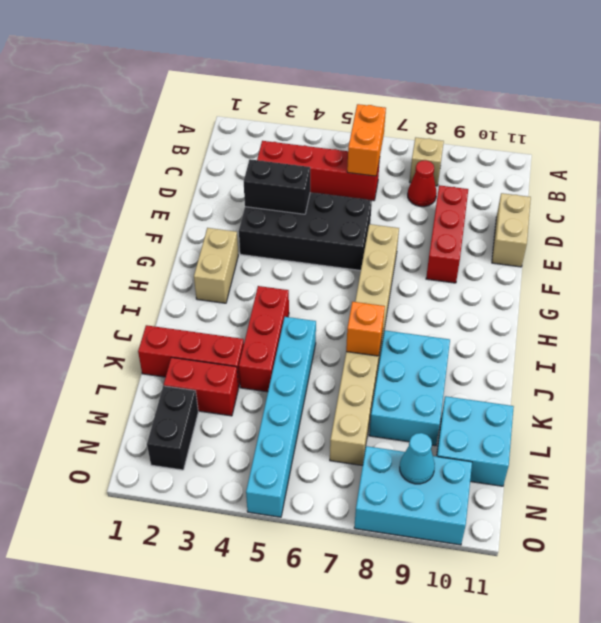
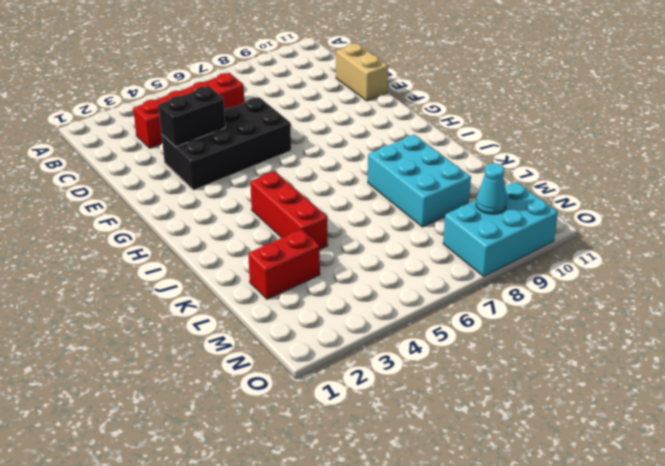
none -> tan 1x1 brick [410,138,444,186]
none -> red 1x1 cone [408,160,437,207]
none -> red 1x3 brick [426,185,468,283]

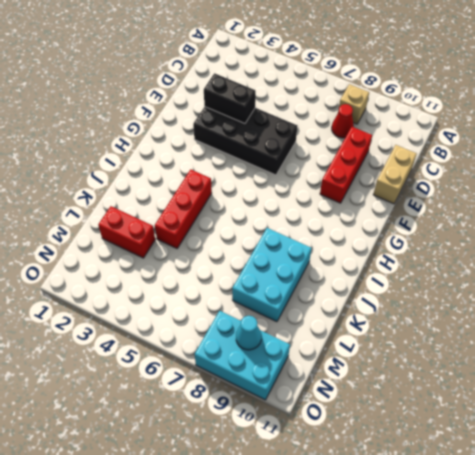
none -> red 1x4 brick [257,141,380,201]
none -> tan 1x8 brick [330,224,399,466]
none -> tan 1x2 brick [194,228,238,303]

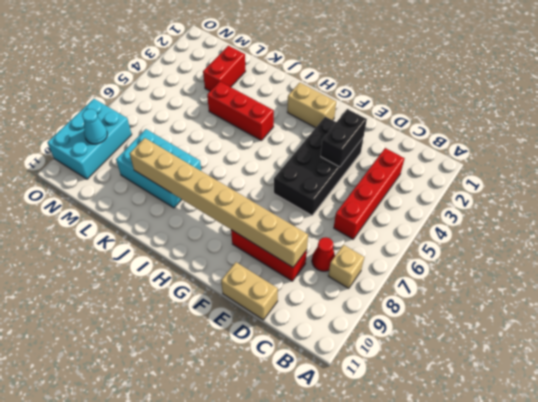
tan 1x8 brick [130,138,308,267] -> tan 1x8 brick moved to [330,224,399,466]
none -> cyan 1x6 brick [246,317,316,517]
none -> red 1x3 brick [138,325,244,387]
none -> cyan 2x2 brick [437,396,514,486]

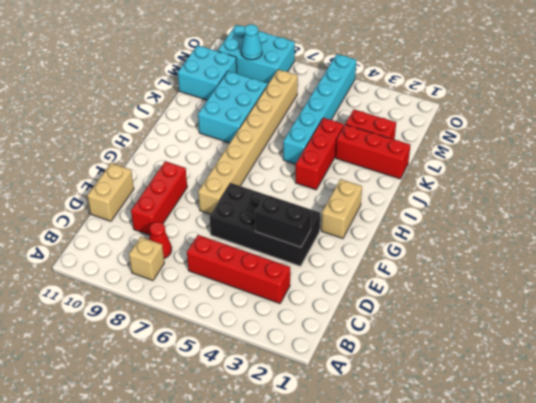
none -> black 1x2 brick [147,386,198,470]
none -> orange 1x2 brick [347,104,386,176]
none -> orange 1x1 brick [346,302,385,356]

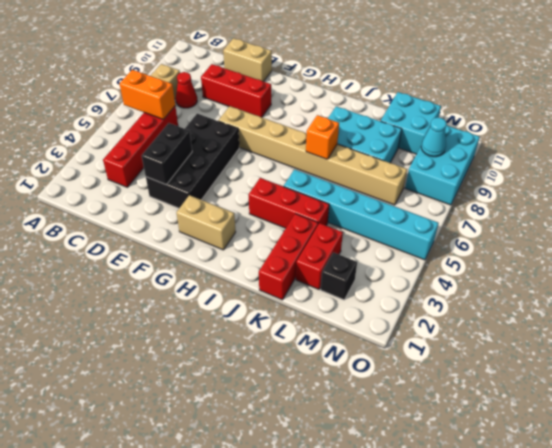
black 1x1 brick [321,252,357,300] -> black 1x2 brick [147,386,198,470]

